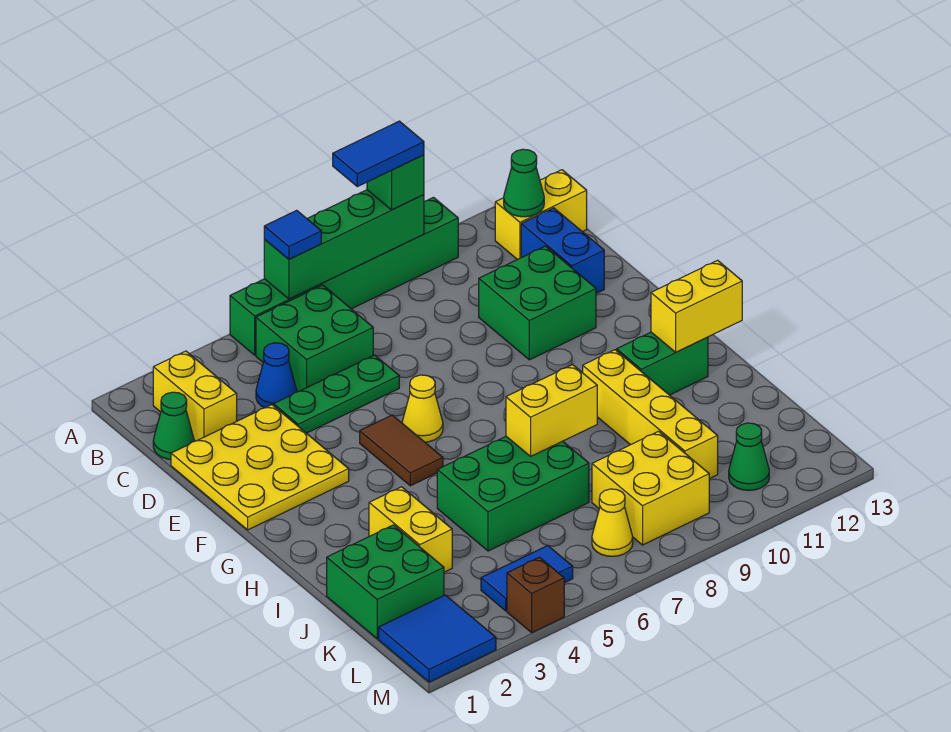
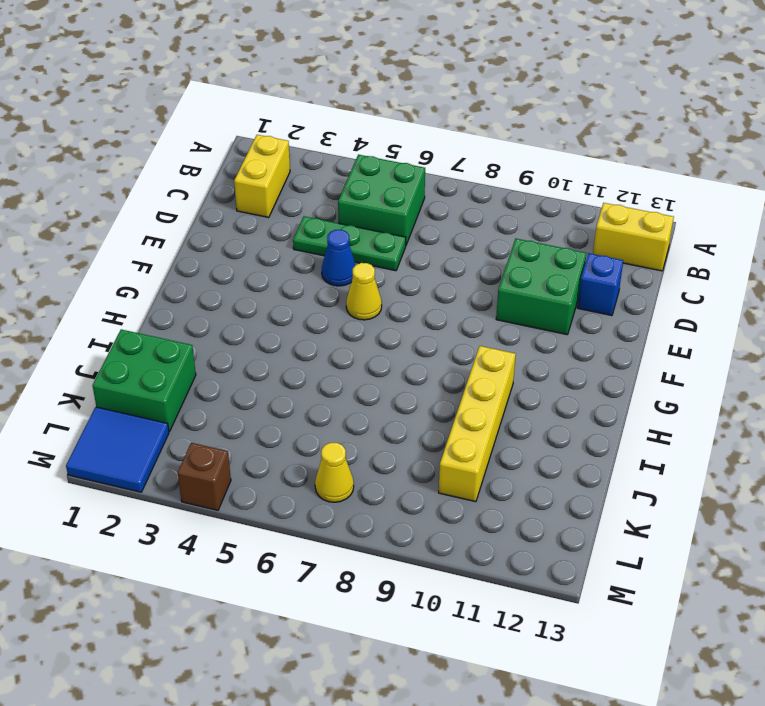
blue 1x1 brick [577,253,623,316] -> blue 1x2 brick [521,208,604,293]
blue 1x1 cone [322,230,356,286] -> blue 1x1 cone moved to [256,343,297,408]
none -> green 1x6 brick [230,197,458,355]
none -> green 1x1 cone [153,392,194,459]
none -> yellow 3x3 plate [171,405,349,530]
none -> brown 1x2 tile [360,415,443,486]

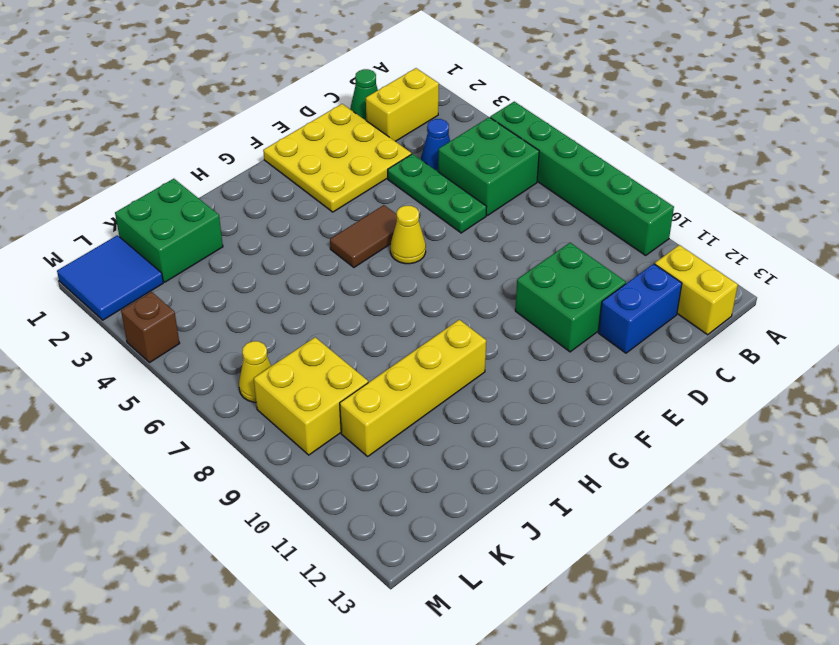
none -> green 1x2 brick [617,332,708,395]
none -> yellow 1x2 brick [369,487,452,572]
none -> green 2x3 brick [437,437,589,551]
none -> blue 1x2 tile [481,546,573,611]

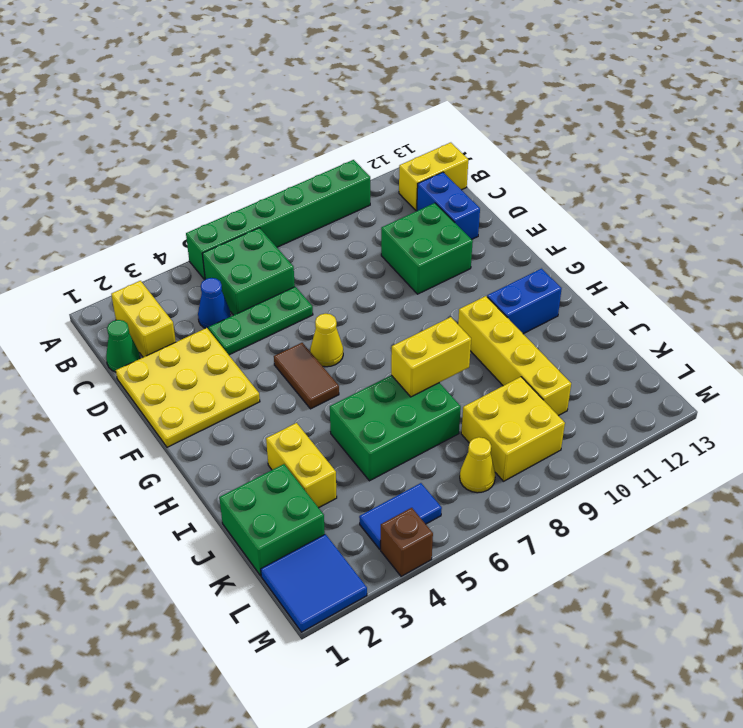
blue 1x2 brick [487,269,562,334] -> green 1x2 brick [617,332,708,395]
none -> green 1x1 cone [729,423,769,491]
none -> green 1x4 brick [264,190,424,299]
none -> green 1x1 cone [504,149,544,217]
none -> yellow 1x2 brick [651,260,742,352]

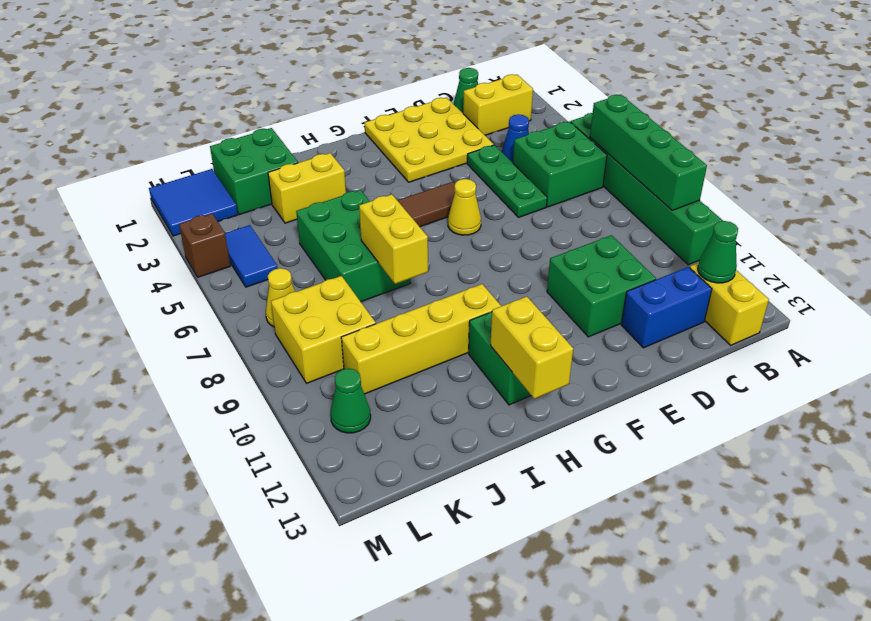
none -> blue 1x1 tile [264,210,321,259]
none -> green 1x1 brick [367,155,424,210]
none -> blue 1x2 tile [333,121,424,187]

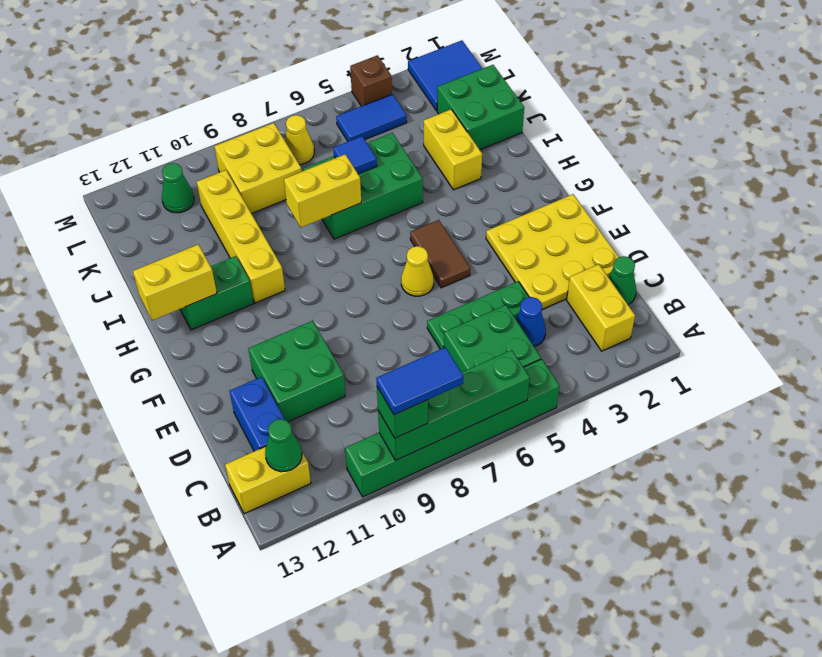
blue 1x1 tile [333,136,377,174] -> blue 1x1 tile moved to [264,210,321,259]

